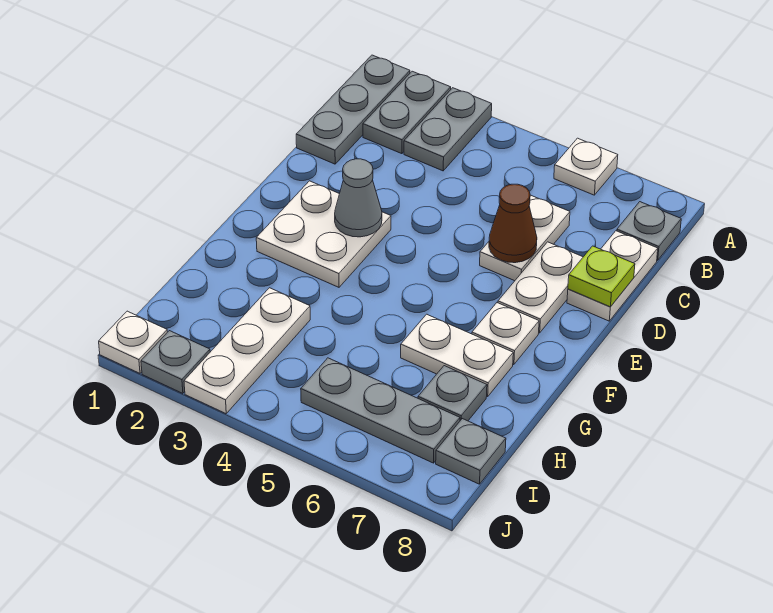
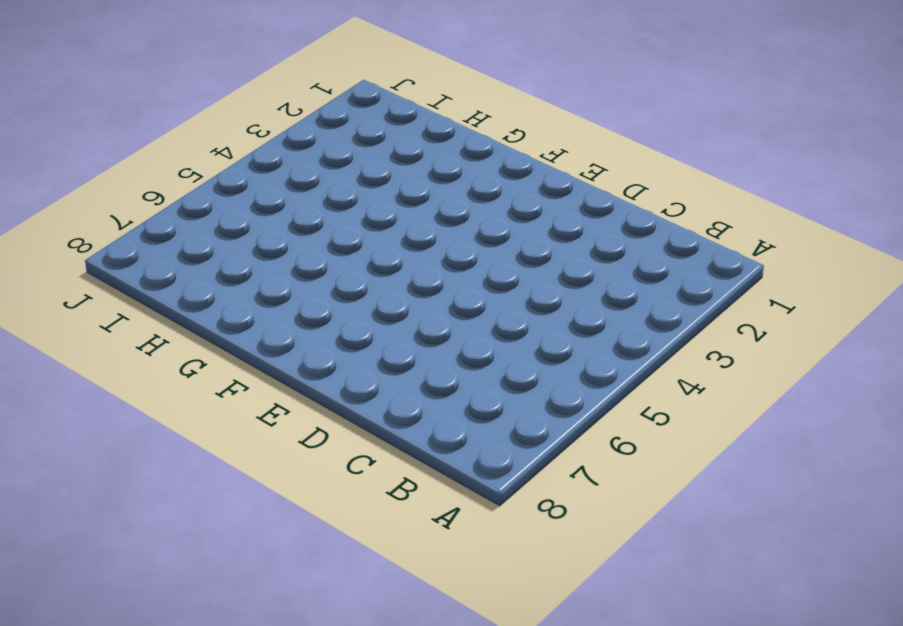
none -> grey 1x3 plate [296,55,410,164]
none -> grey 1x2 plate [363,71,451,154]
none -> grey 1x2 plate [404,88,492,171]

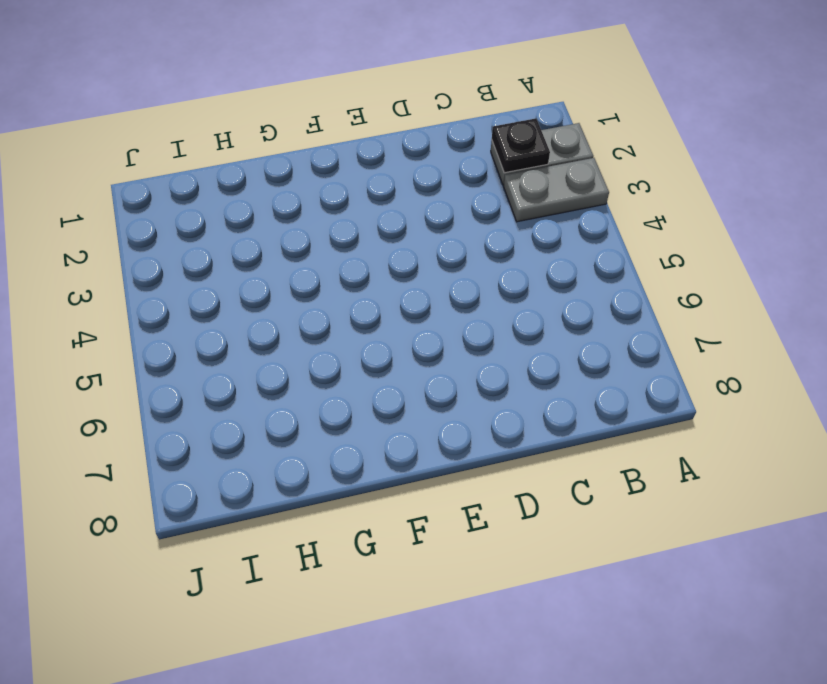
black 1x1 plate [492,118,550,173] -> none
none -> grey 1x3 plate [296,55,410,164]
none -> white 1x1 plate [554,138,618,195]
none -> grey 1x1 plate [617,202,681,260]

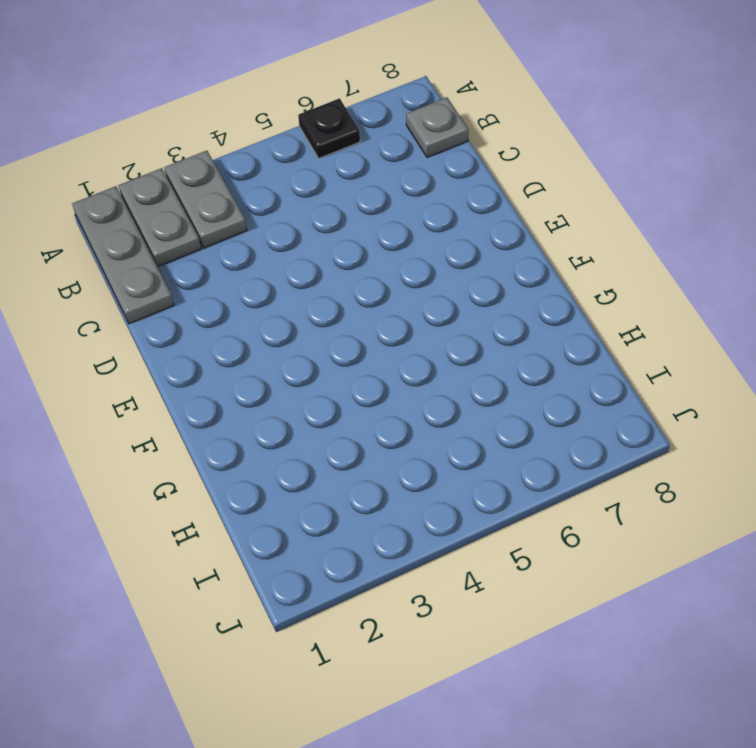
black 1x1 plate [298,98,360,158] -> white 1x1 plate [554,138,618,195]
none -> white 1x2 plate [480,195,570,281]
none -> white 1x2 plate [567,231,658,321]
none -> white 1x2 plate [498,242,583,333]

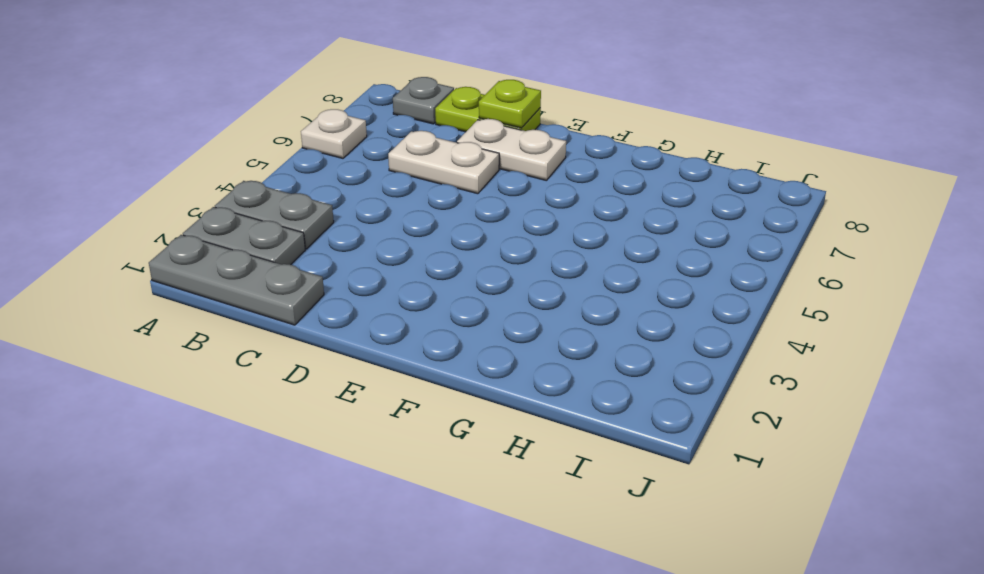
lime 1x2 plate [435,87,541,132] -> white 1x2 plate [567,231,658,321]
none -> white 2x2 plate [256,181,391,287]
none -> white 1x1 plate [472,303,539,365]
none -> white 1x2 plate [401,314,513,397]

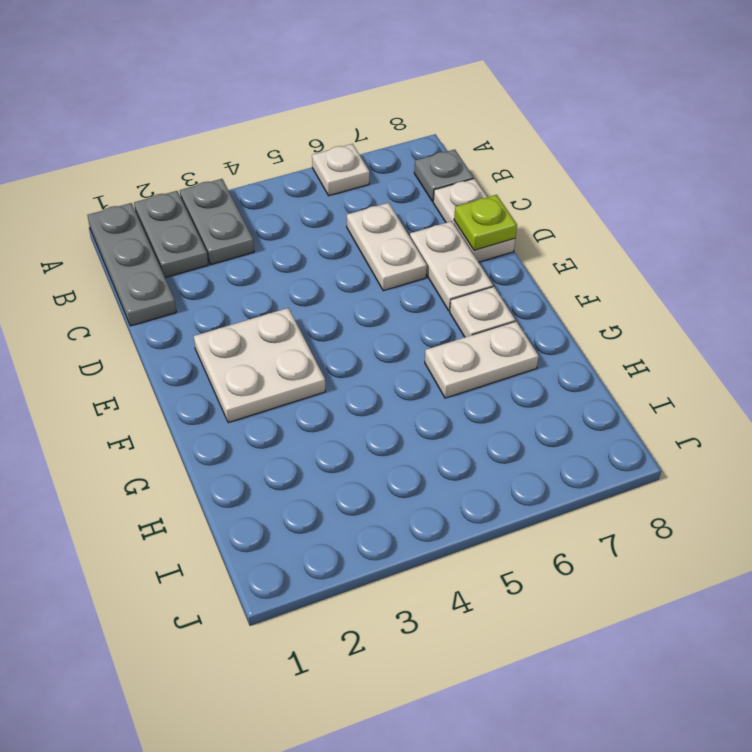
none -> white 1x3 plate [184,288,310,414]
none -> grey 1x1 plate [418,366,487,421]
none -> grey 1x3 plate [301,358,460,463]

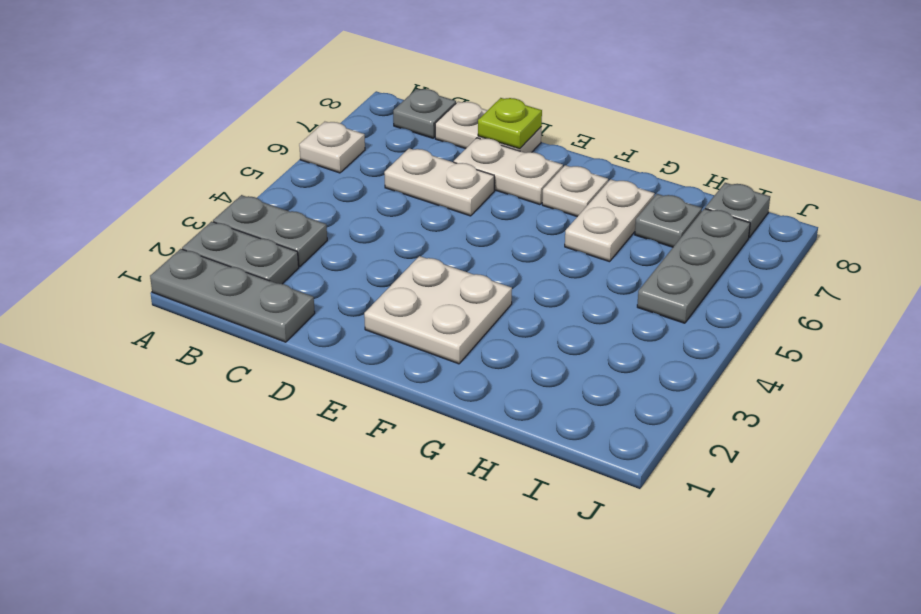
none -> white 1x3 plate [184,288,310,414]
none -> white 1x1 plate [99,311,167,373]
none -> grey 1x1 plate [141,331,210,393]

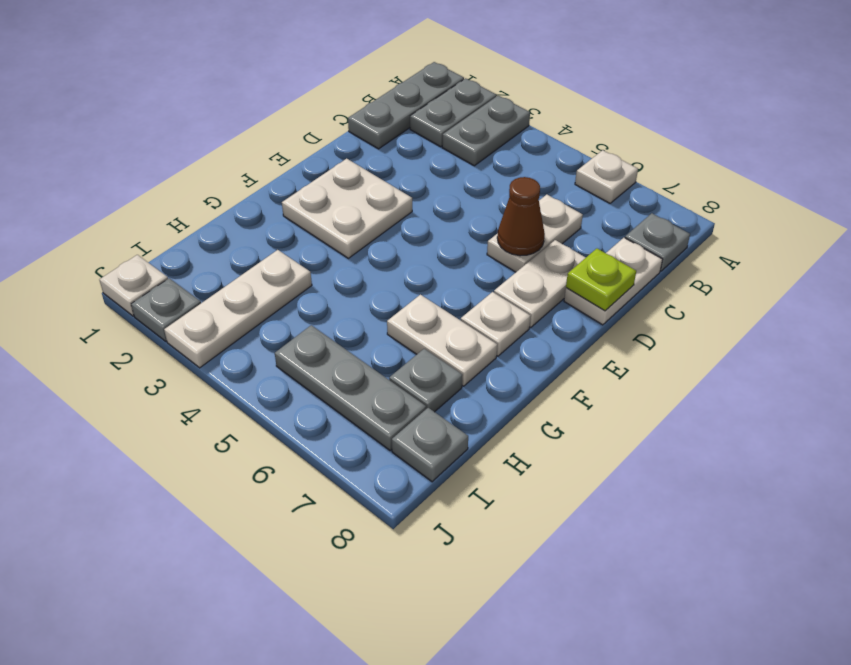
none -> grey 1x1 cone [335,159,382,237]

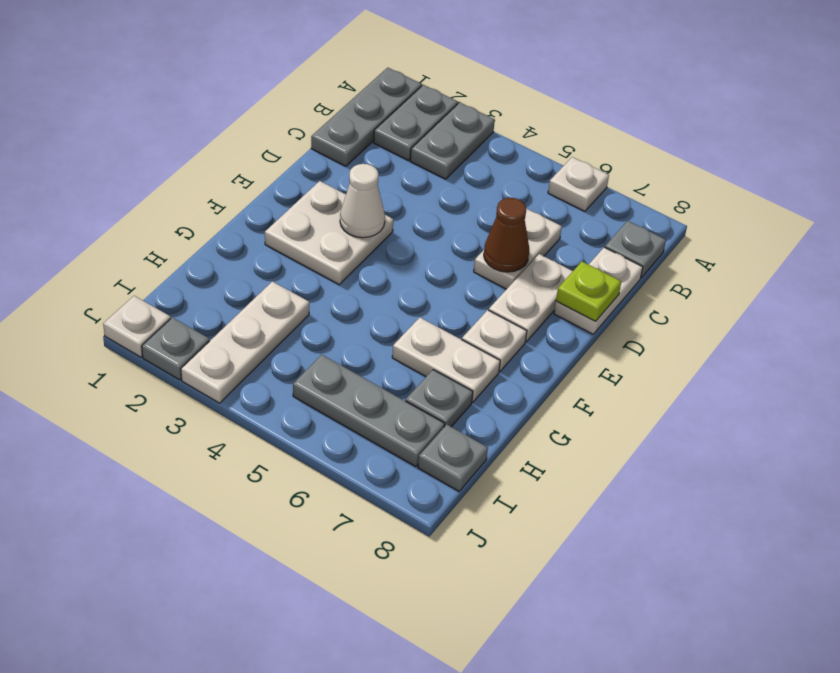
white 1x1 cone [340,164,385,238] -> grey 1x1 cone [335,159,382,237]

